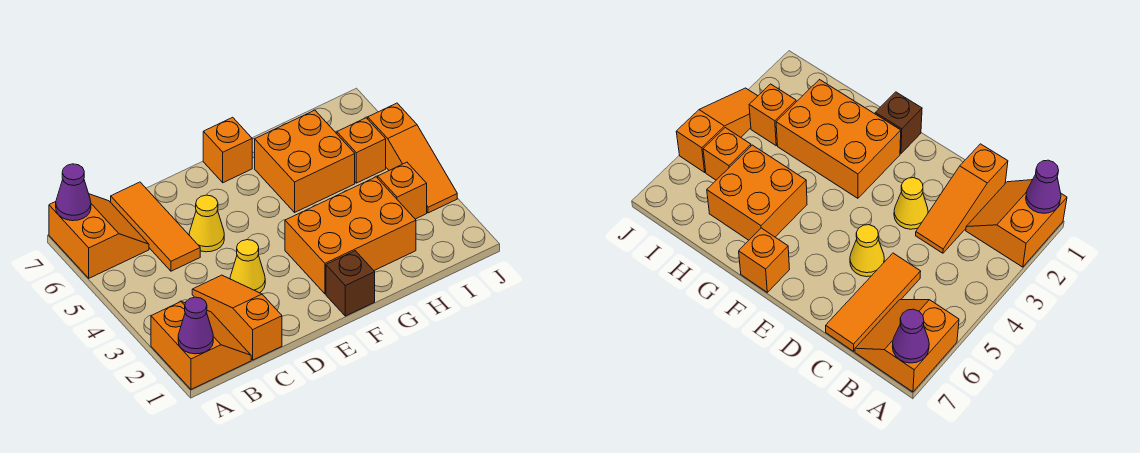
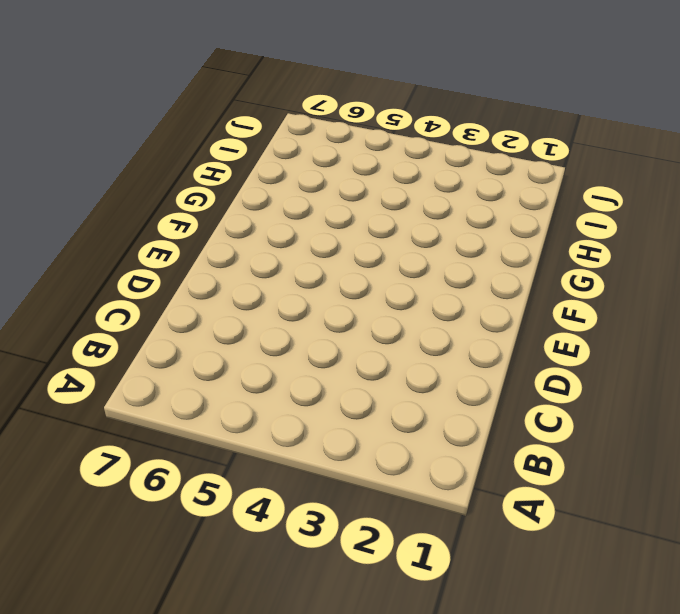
none -> orange 2x2 slope [151,302,251,389]
none -> orange 2x2 slope [49,194,149,278]
none -> orange 1x3 slope [192,275,282,360]

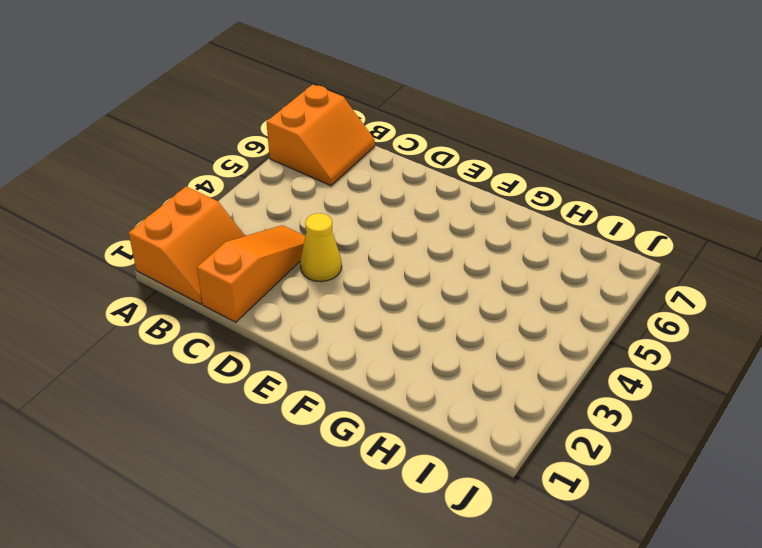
none -> orange 1x3 tile [111,182,200,271]
none -> yellow 1x1 cone [189,195,224,252]
none -> brown 1x1 brick [326,251,375,316]

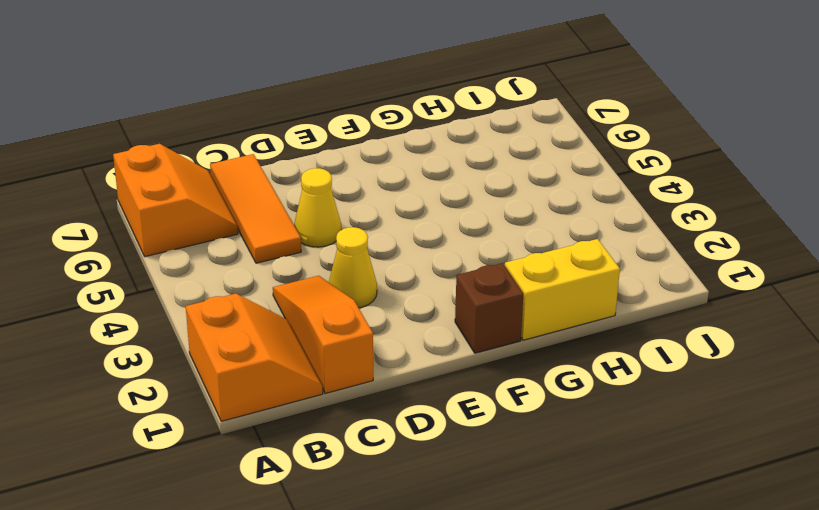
yellow 1x2 brick [505,239,620,340] -> none
none -> orange 2x3 brick [285,177,416,294]
none -> orange 1x1 brick [203,117,252,183]
none -> orange 2x2 brick [255,110,355,212]

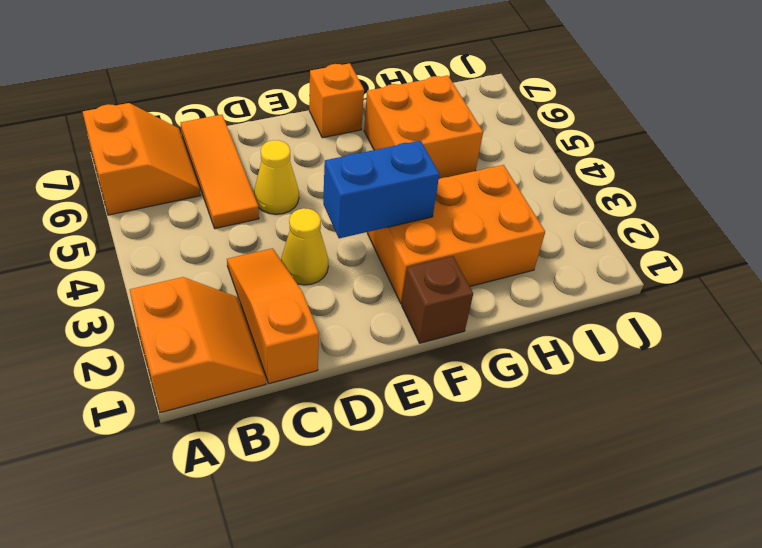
blue 1x2 brick [323,141,439,238] -> none
none -> orange 1x1 brick [378,162,427,219]
none -> orange 1x1 brick [337,118,386,183]
none -> orange 1x3 slope [368,103,457,213]

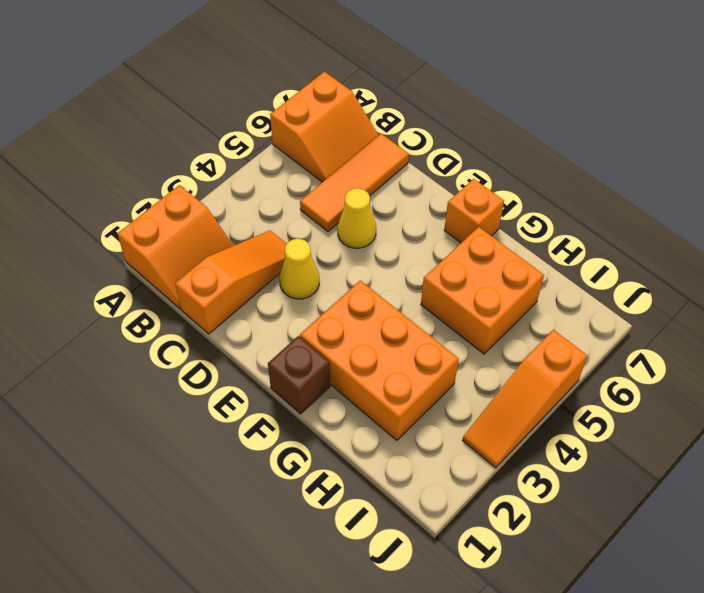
none -> orange 1x1 brick [378,162,427,219]
none -> orange 1x1 brick [337,118,386,183]
none -> purple 1x1 cone [178,297,213,354]

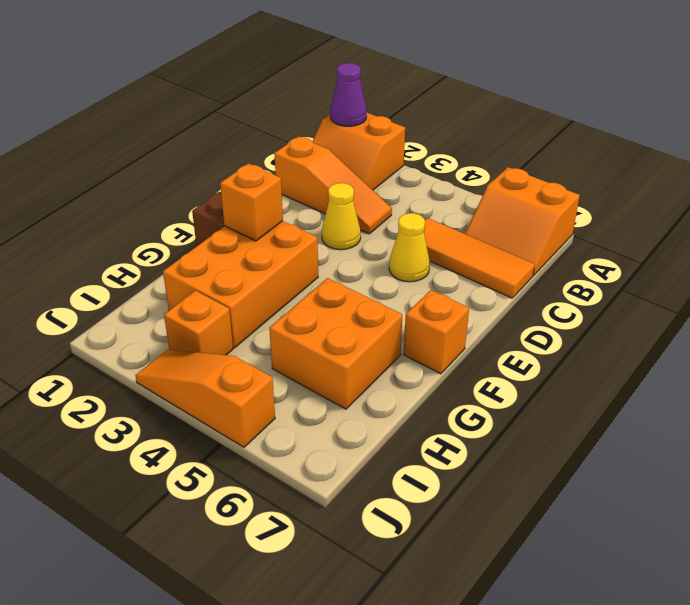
orange 1x1 brick [220,163,283,241] -> orange 1x1 brick moved to [337,118,386,183]
none -> purple 1x1 cone [56,164,91,221]

